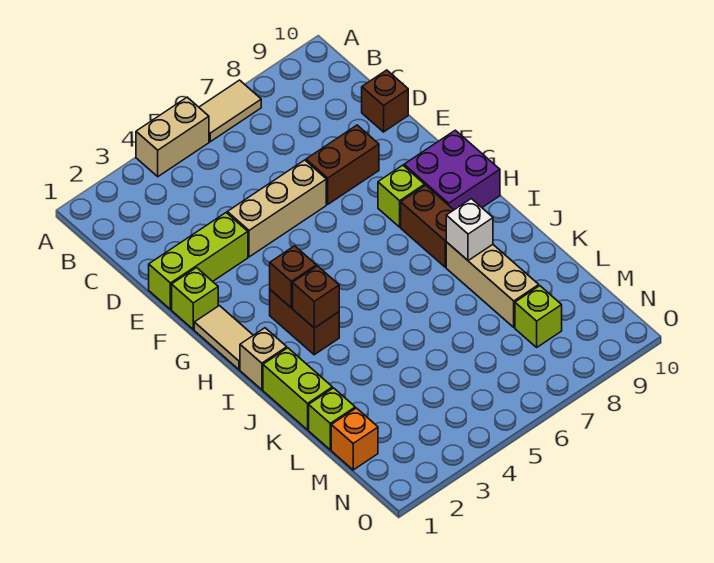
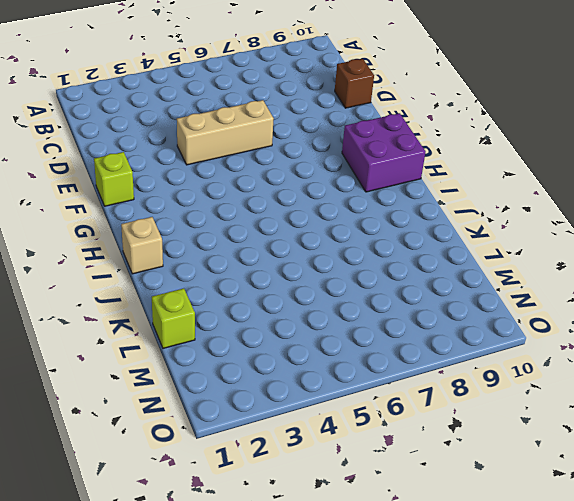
none -> tan 1x2 brick [136,97,209,177]
none -> tan 1x2 tile [199,80,261,142]
none -> lime 1x3 brick [149,213,248,309]

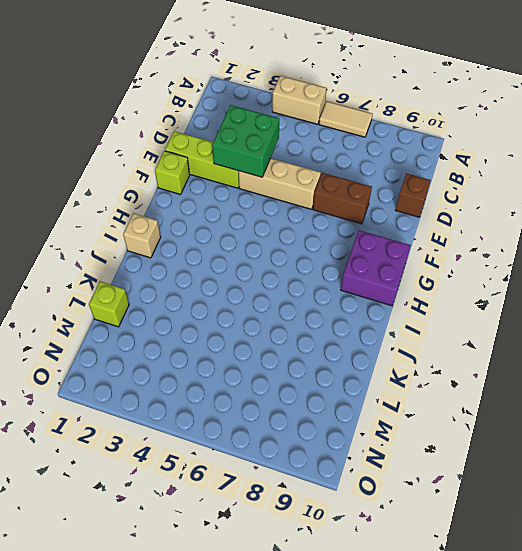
green 2x2 brick [212,105,279,177] -> none
none -> tan 1x2 tile [194,306,253,370]
none -> lime 1x1 brick [378,165,425,227]
none -> brown 1x2 brick [270,290,339,355]

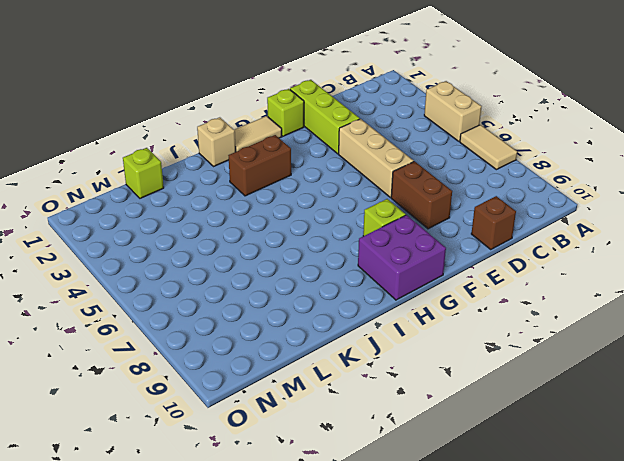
none -> brown 1x2 brick [401,185,453,267]
none -> lime 1x2 brick [263,348,332,430]
none -> tan 1x3 brick [446,242,539,327]

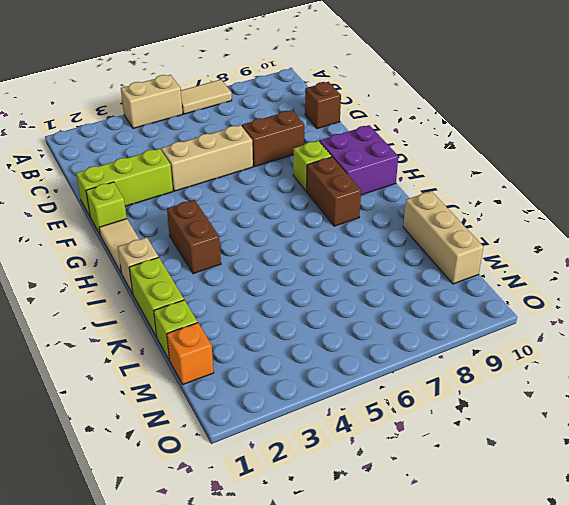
tan 1x3 brick [403,191,483,284] -> tan 1x3 brick moved to [446,242,539,327]
none -> lime 1x1 brick [515,286,562,347]
none -> brown 1x1 brick [270,246,316,308]
none -> brown 1x1 brick [293,266,339,328]

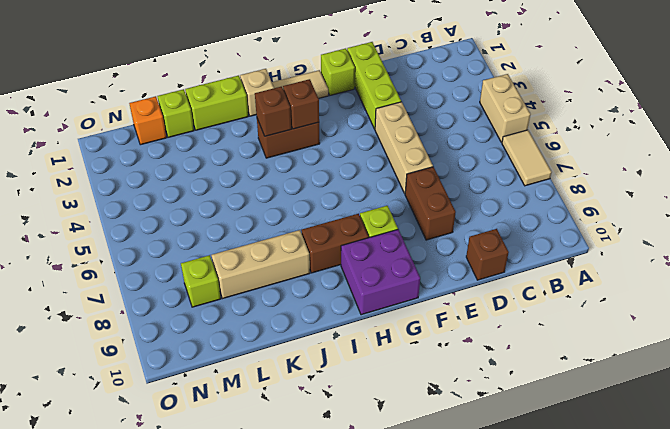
none -> white 1x1 brick [446,199,493,261]

